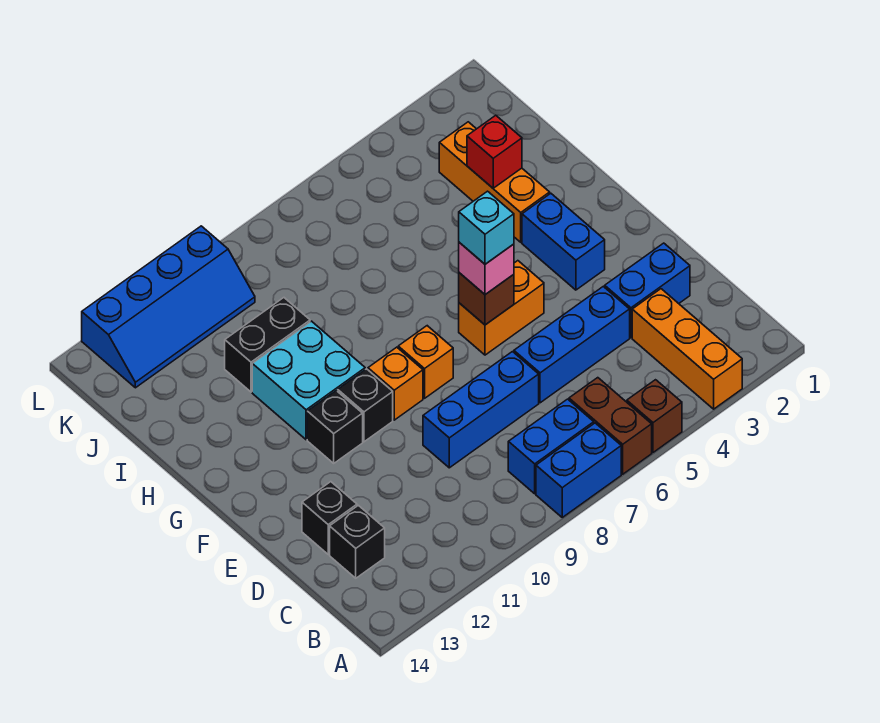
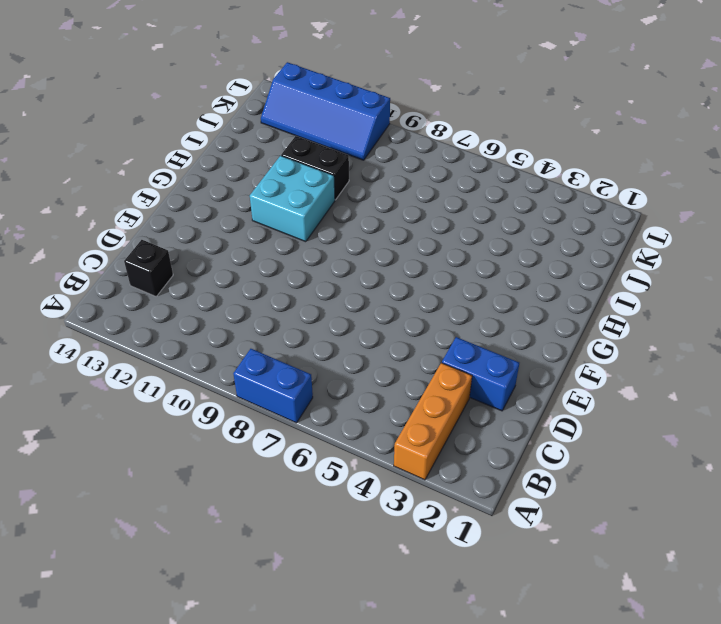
none -> brown 1x1 brick [627,380,682,452]
none -> brown 1x2 brick [569,378,652,474]
none -> blue 1x2 brick [508,399,594,494]

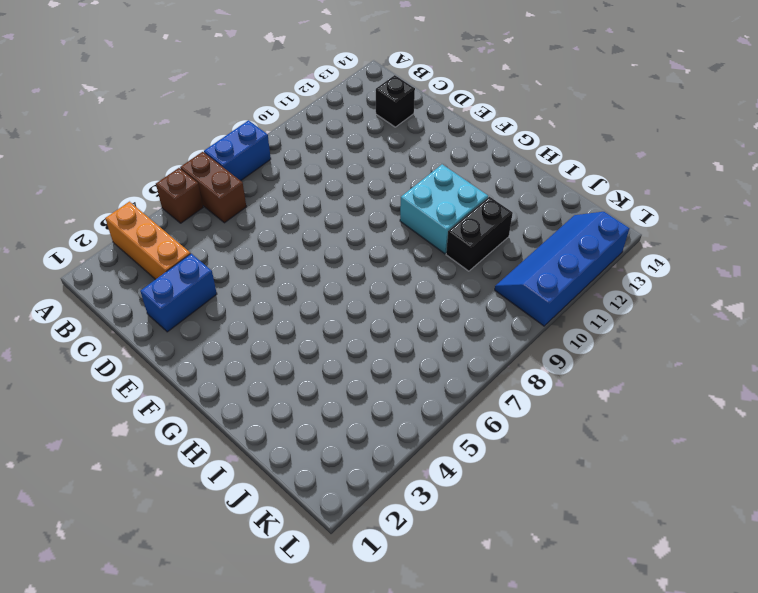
none -> blue 1x2 brick [508,399,594,494]
none -> blue 1x3 brick [514,287,630,403]
none -> blue 1x3 brick [423,352,539,468]

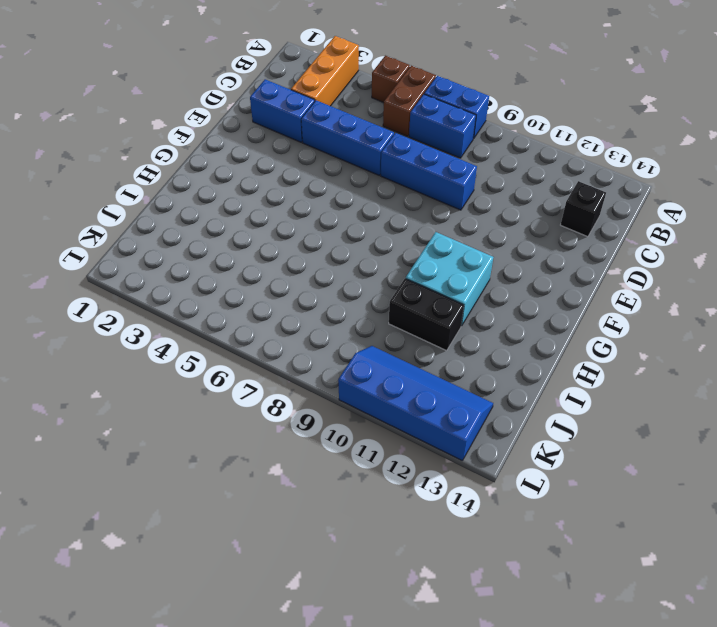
none -> black 1x1 brick [302,482,357,554]
none -> blue 1x2 brick [522,193,605,290]
none -> orange 1x2 brick [459,261,544,355]

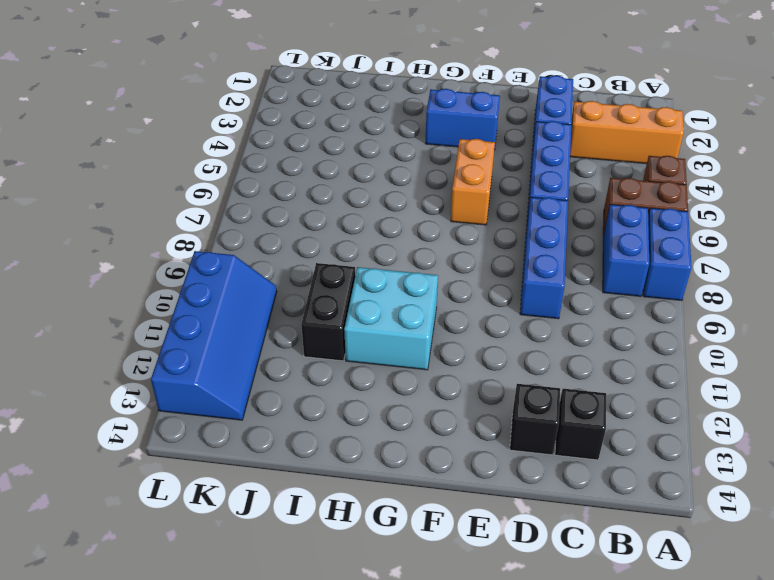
none -> orange 1x1 brick [398,326,453,398]
none -> orange 1x1 brick [368,347,423,420]
none -> black 1x1 brick [338,369,393,442]

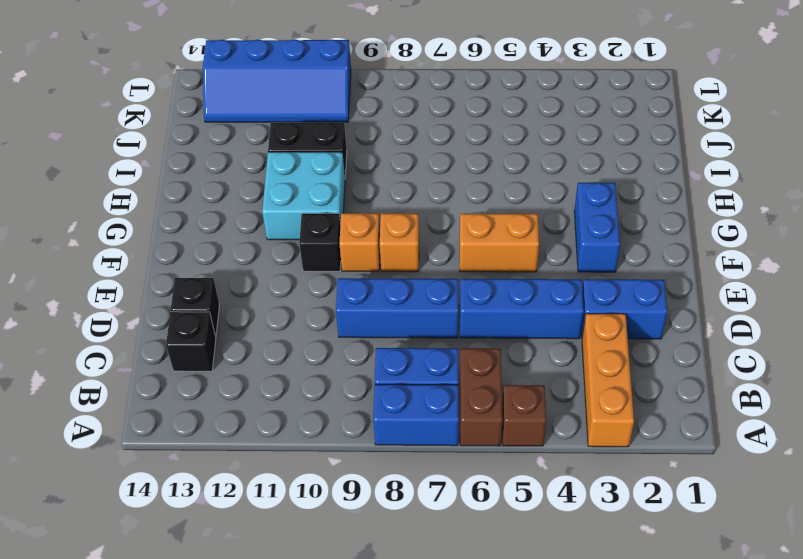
none -> black 1x1 brick [307,391,363,463]
none -> orange 1x3 brick [439,122,550,242]
none -> brown 1x1 brick [459,273,514,325]

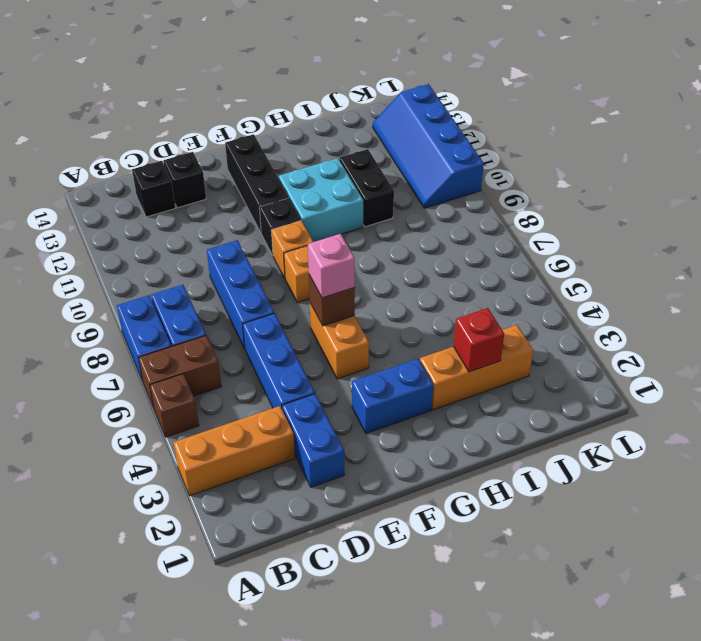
black 1x3 brick [225,134,289,232] -> black 1x1 brick [307,391,363,463]
none -> cyan 1x1 brick [459,191,514,264]

